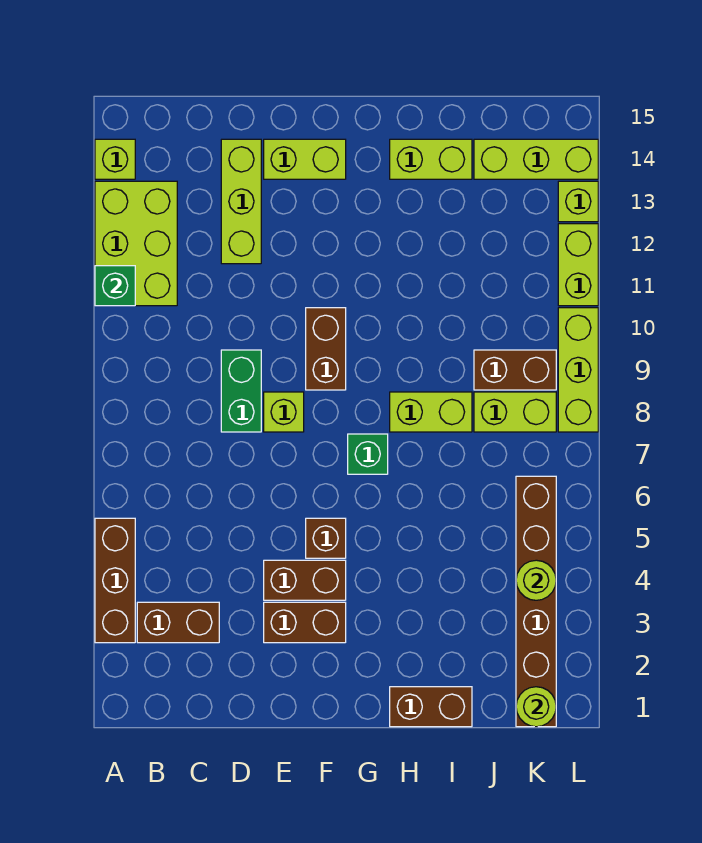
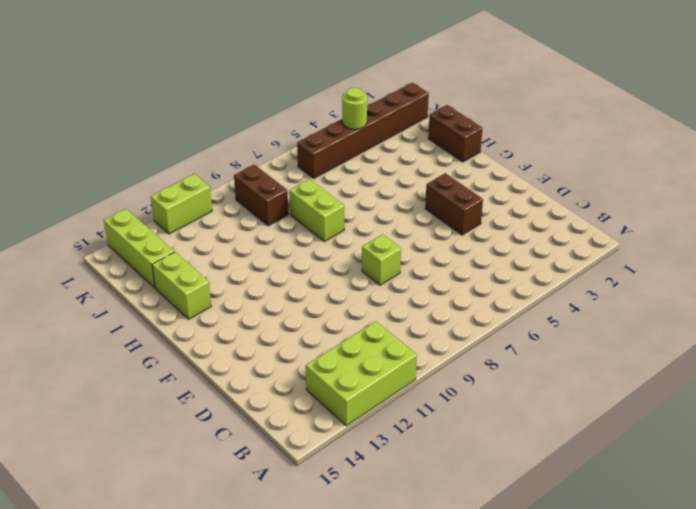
none -> brown 1x3 brick [95,518,135,643]
none -> lime 1x1 brick [95,139,135,179]
none -> brown 1x2 brick [137,602,219,643]

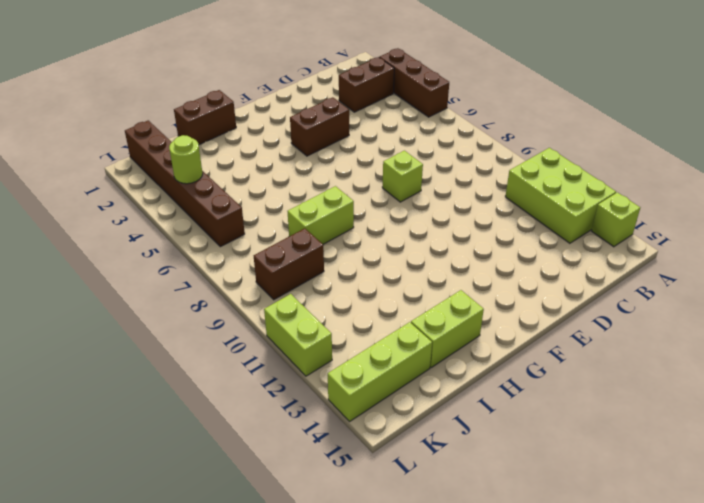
none -> green 1x2 brick [221,350,261,432]
none -> lime 1x3 brick [221,139,261,264]
none -> brown 1x2 brick [264,602,346,643]

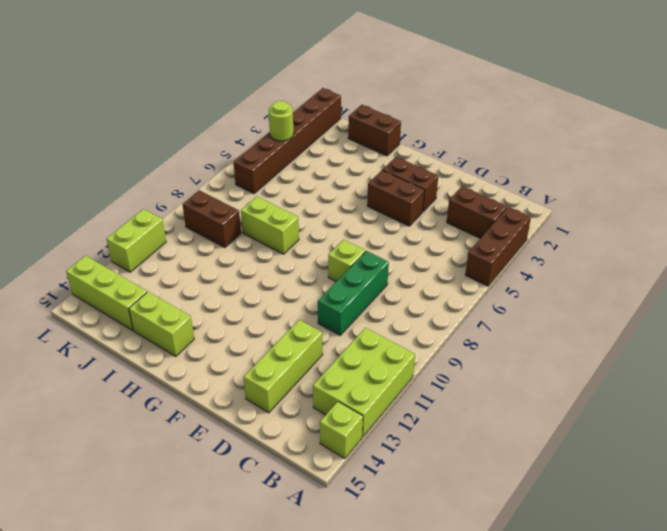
green 1x3 brick [318,251,389,335] -> green 1x2 brick [221,350,261,432]
none -> lime 1x2 brick [264,139,346,179]
none -> brown 1x1 brick [306,518,346,558]
none -> brown 1x2 brick [306,308,346,390]

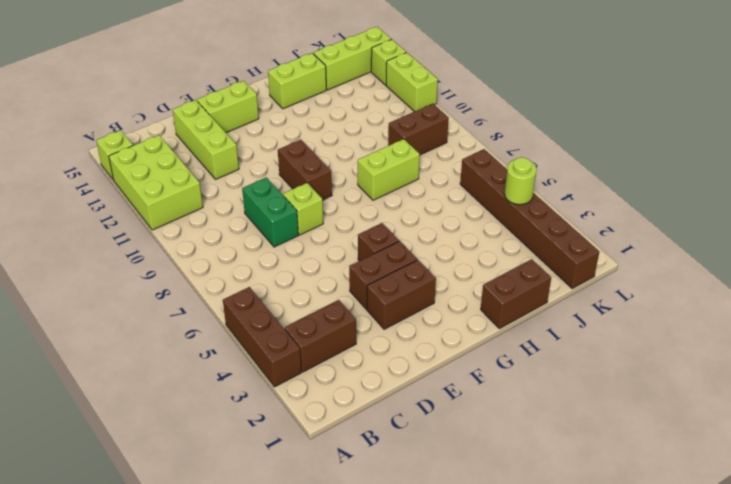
none -> green 1x1 brick [348,434,388,474]
none -> lime 1x2 brick [474,392,556,432]
none -> lime 1x3 brick [558,308,598,432]

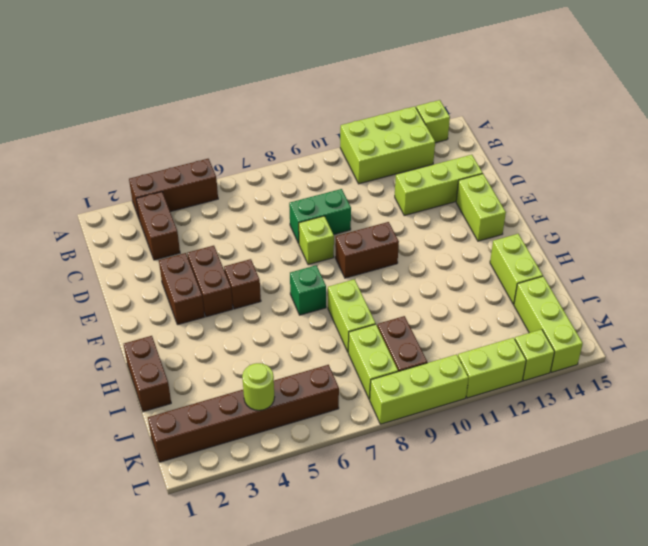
none -> green 1x1 brick [95,266,135,306]
none -> lime 1x1 round brick [516,687,556,727]

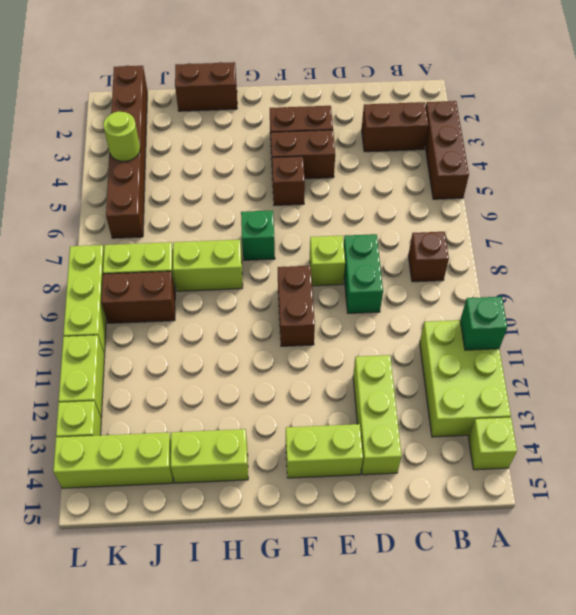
brown 1x1 brick [408,232,449,282] -> none
none -> lime 1x1 round brick [516,687,556,727]

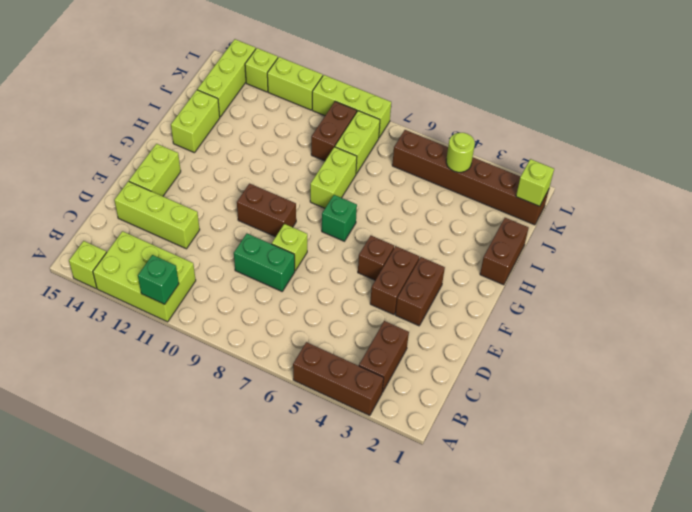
lime 1x1 brick [516,159,554,206] -> lime 1x1 round brick [516,687,556,727]

